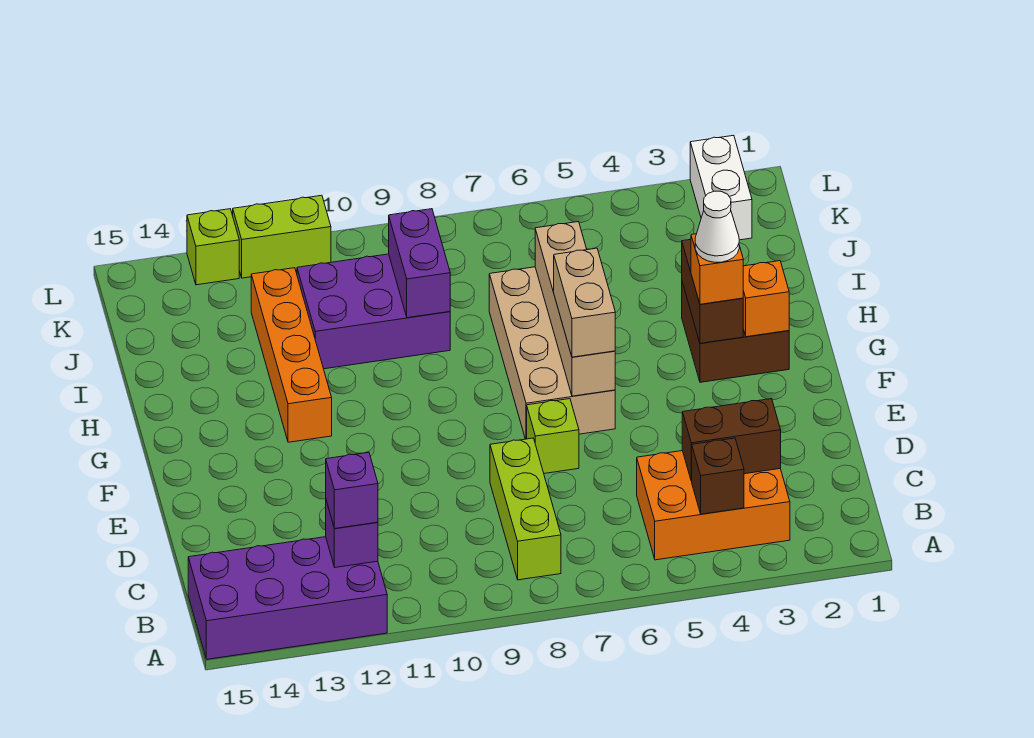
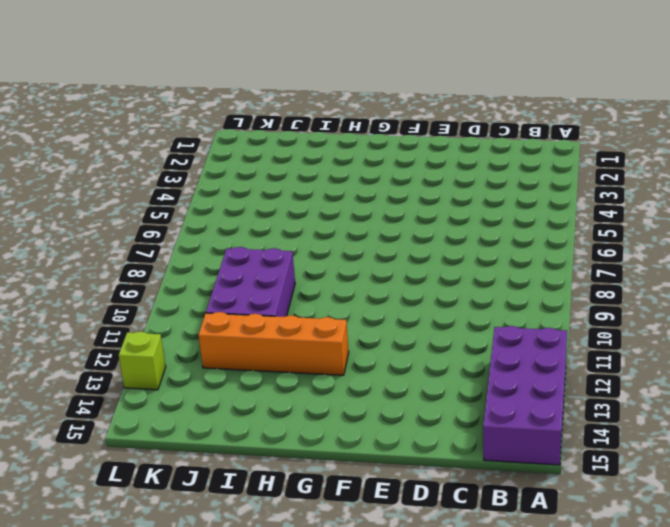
none -> orange 2x3 brick [637,451,790,560]
none -> lime 1x3 brick [490,438,561,580]
none -> lime 1x1 brick [527,399,579,473]

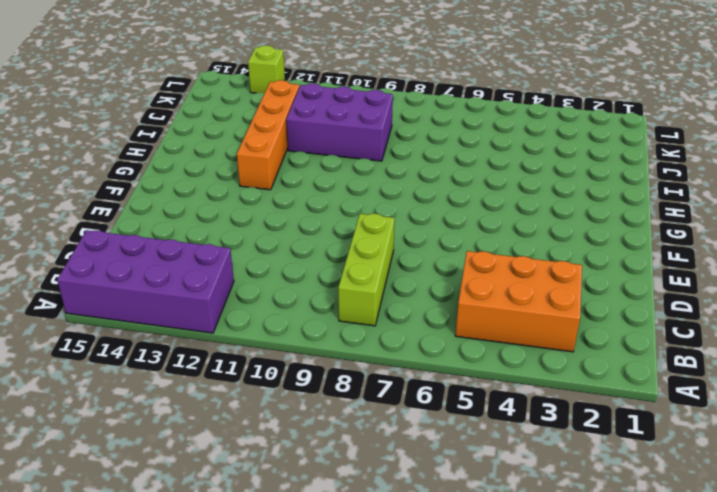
none -> lime 1x1 brick [527,399,579,473]
none -> tan 2x4 brick [489,267,615,439]
none -> brown 2x2 brick [682,282,789,382]

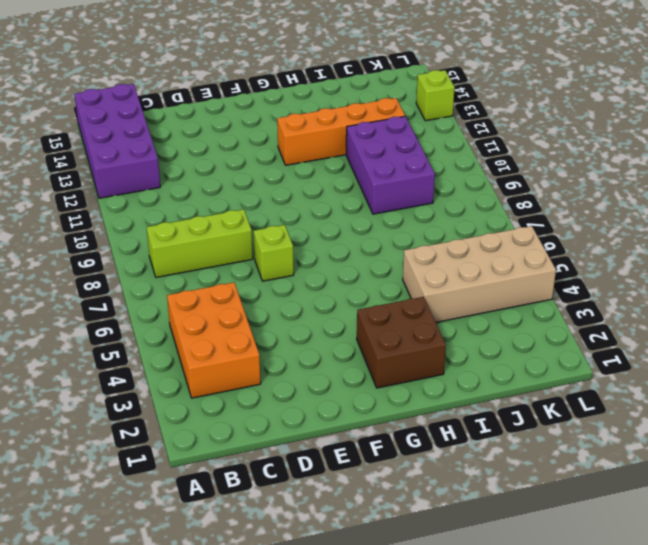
tan 2x4 brick [403,226,556,322] -> tan 2x4 brick moved to [489,267,615,439]
none -> white 1x2 brick [690,135,752,240]
none -> lime 1x2 brick [233,195,331,278]
none -> brown 1x1 brick [692,438,744,514]

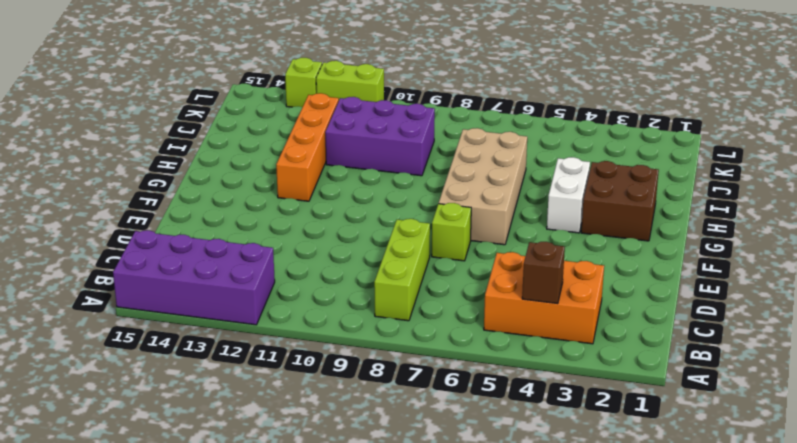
white 1x2 brick [547,157,590,233] -> white 1x2 brick moved to [690,135,752,240]
none -> purple 1x1 brick [326,501,378,567]
none -> brown 1x2 brick [682,399,781,481]
none -> tan 1x4 brick [535,222,615,396]

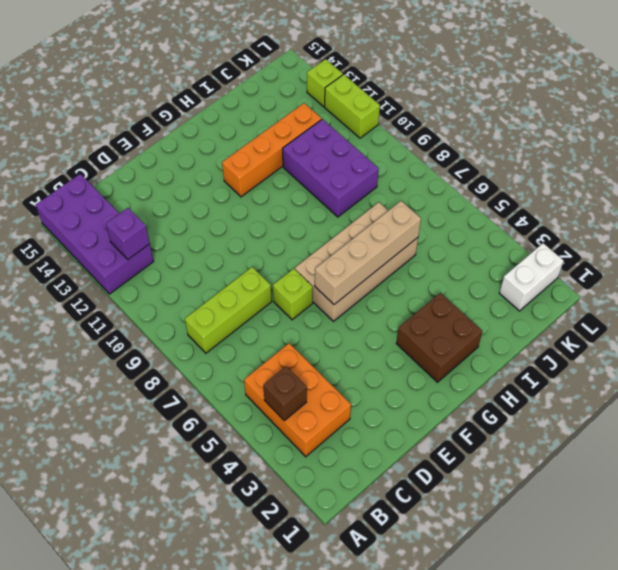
none -> brown 1x2 brick [682,399,781,481]
none -> orange 1x1 brick [743,261,789,337]
none -> brown 1x2 brick [682,239,743,343]

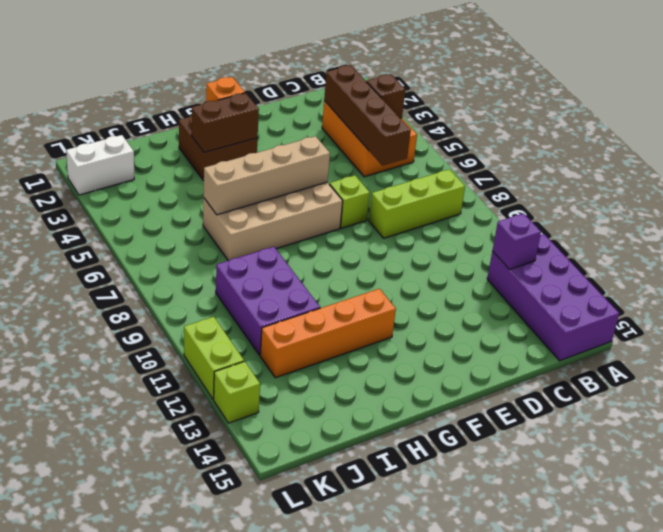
brown 1x4 brick [324,65,411,166] -> brown 1x2 brick [682,399,781,481]
none -> purple 1x2 brick [389,209,450,318]
none -> purple 1x1 brick [326,452,378,529]
none -> tan 1x2 brick [554,248,615,357]

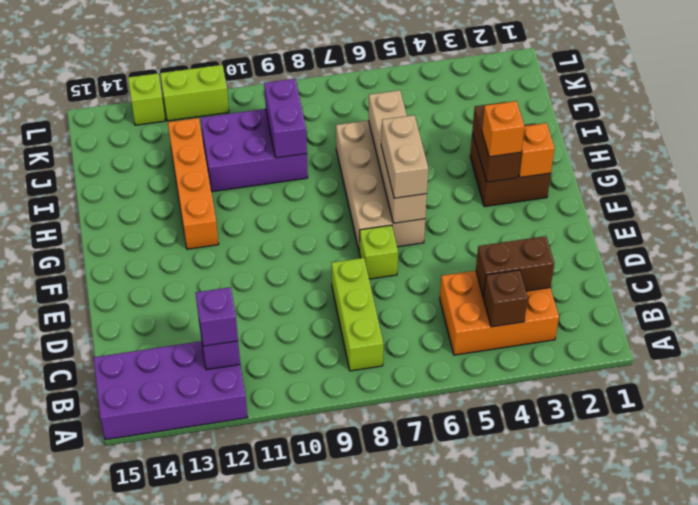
none -> white 1x2 brick [690,135,752,240]
none -> white 1x1 cone [695,191,739,262]

